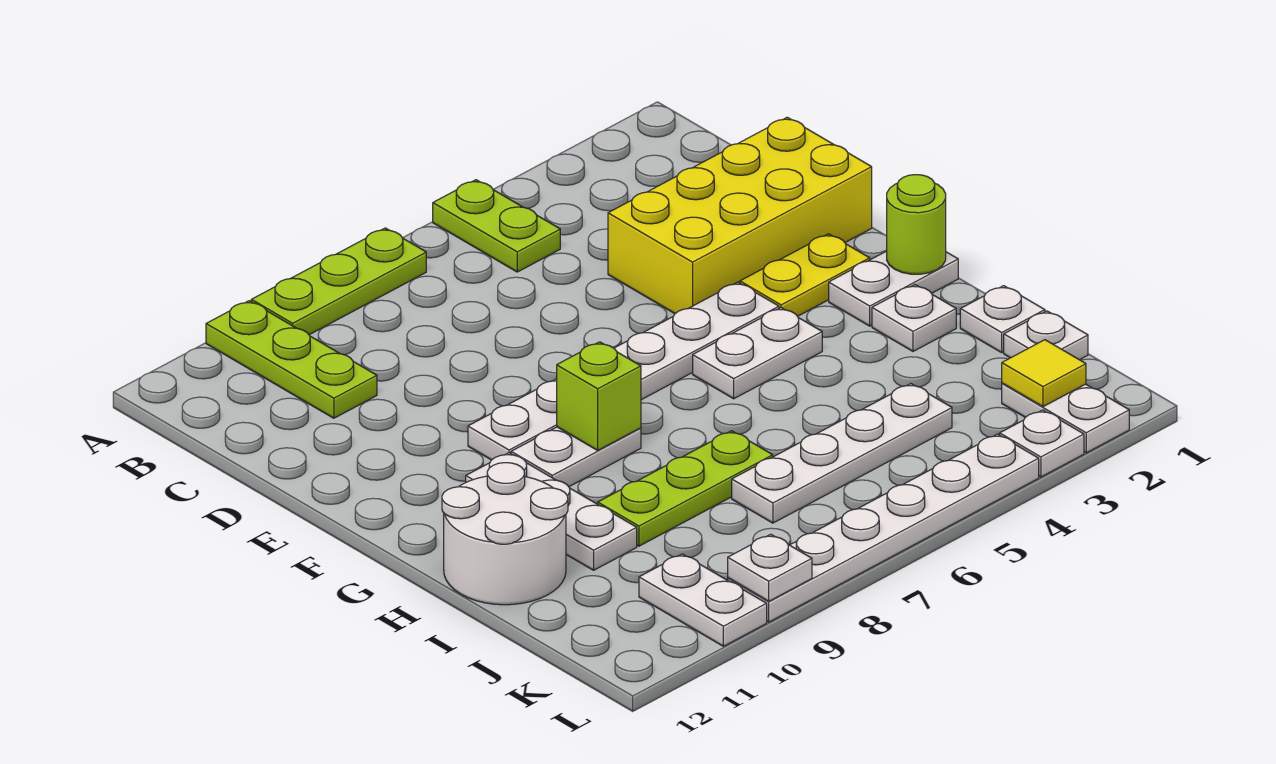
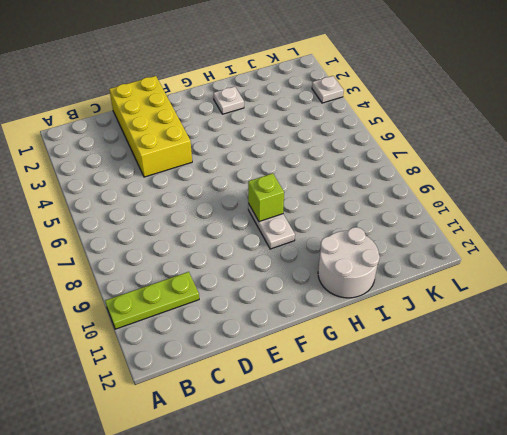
none -> lime 1x2 plate [433,180,560,272]
none -> lime 1x3 plate [251,228,426,335]
none -> yellow 1x2 plate [740,234,870,316]

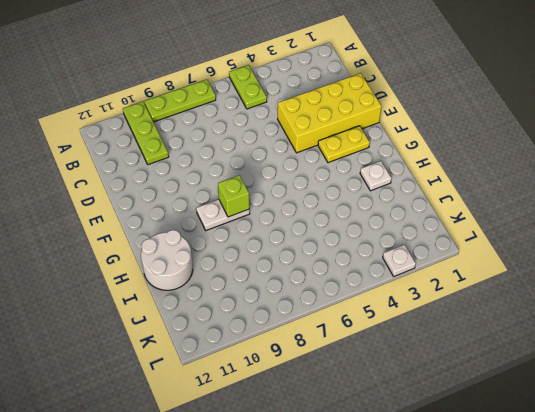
none -> white 1x6 plate [468,282,779,460]
none -> white 1x2 plate [829,251,958,326]
none -> white 1x2 plate [693,308,822,399]

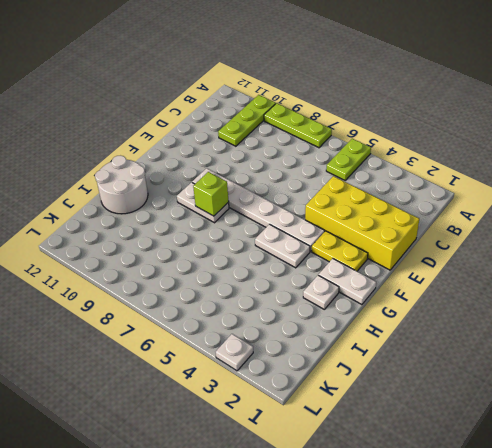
none -> white 1x3 plate [466,453,637,570]
none -> white 1x1 plate [960,286,1045,353]
none -> lime 1x3 plate [598,431,773,546]

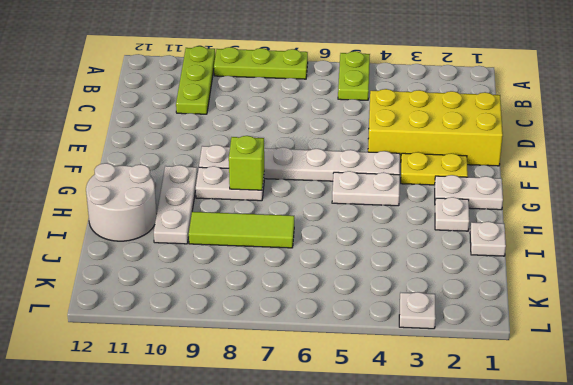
lime 1x3 tile [189,212,294,248] -> lime 1x3 plate [598,431,773,546]
none -> white 1x1 plate [1004,311,1088,360]
none -> white 1x4 plate [732,384,952,523]
none -> white 1x2 plate [1002,383,1129,453]

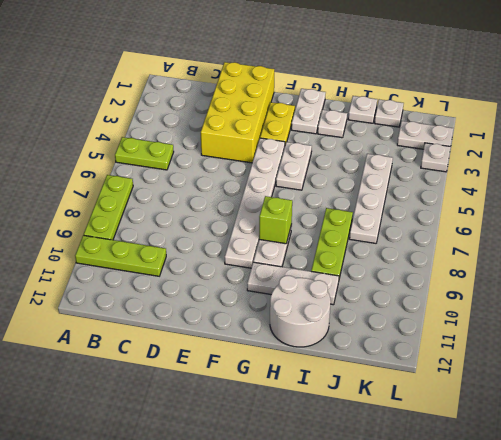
none -> white 1x2 plate [639,554,767,646]
none -> white 1x6 plate [728,434,1039,622]
none -> lime 1x1 round brick [887,175,946,274]

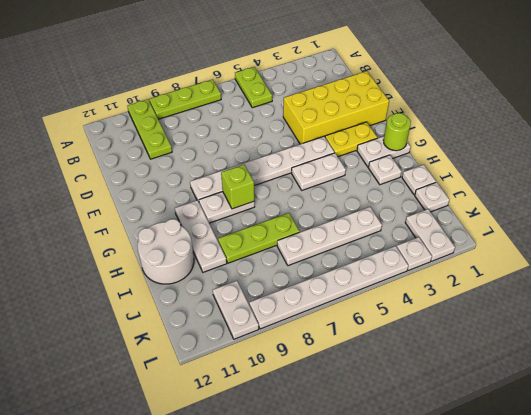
none -> yellow 1x1 tile [1002,340,1086,407]
none -> white 1x1 plate [728,534,812,601]

